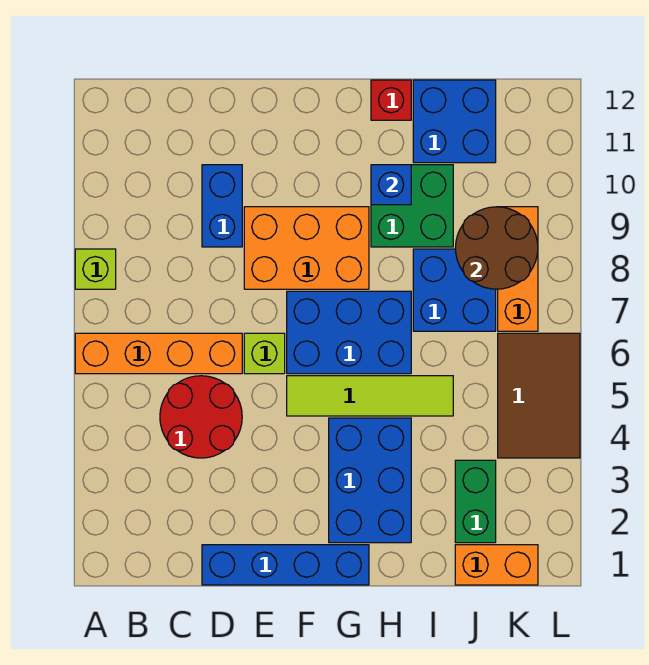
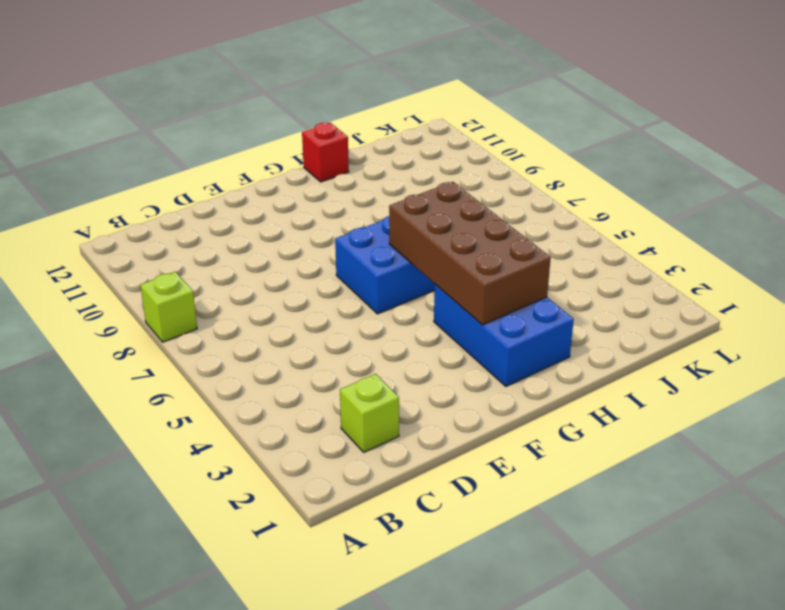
lime 1x1 brick [340,374,399,452] -> lime 1x1 brick moved to [244,333,285,374]
brown 2x4 brick [389,182,551,325] -> none
none -> orange 1x4 brick [75,333,242,374]
none -> red 2x2 round brick [160,376,242,458]
none -> blue 1x4 brick [202,545,369,585]

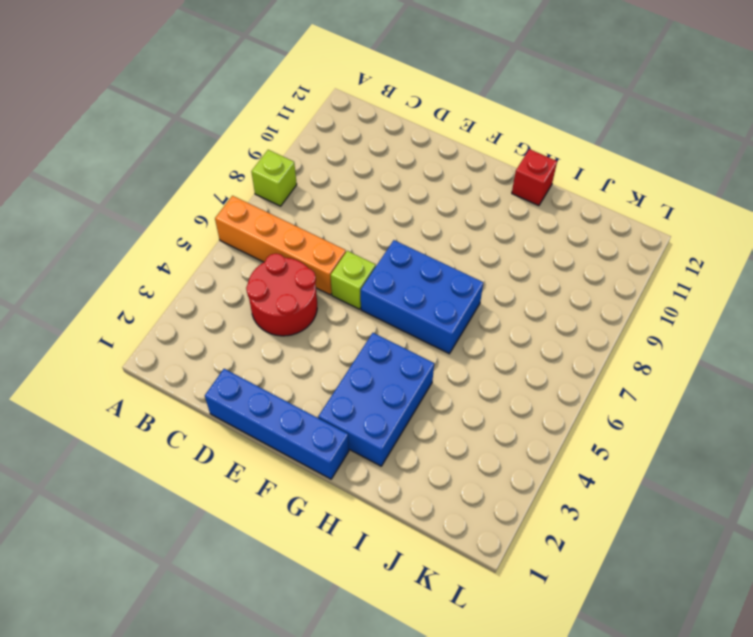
none -> blue 1x2 brick [202,165,242,247]
none -> orange 2x3 brick [244,207,369,289]
none -> lime 1x4 tile [287,376,453,416]

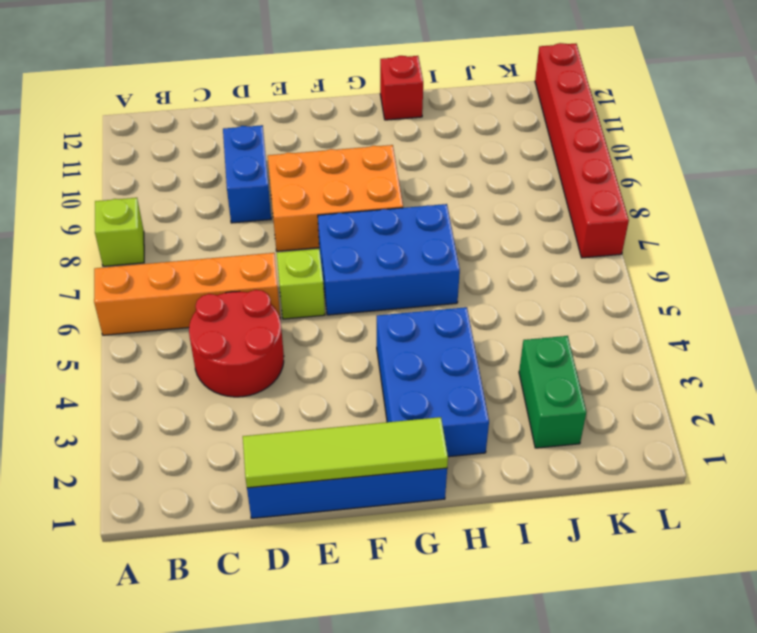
lime 1x4 tile [243,417,448,488] -> lime 1x4 tile moved to [287,376,453,416]
red 1x6 brick [535,43,629,258] -> none
none -> green 2x2 brick [371,165,453,247]
none -> blue 2x2 brick [413,249,496,331]
none -> blue 2x2 brick [413,80,496,163]

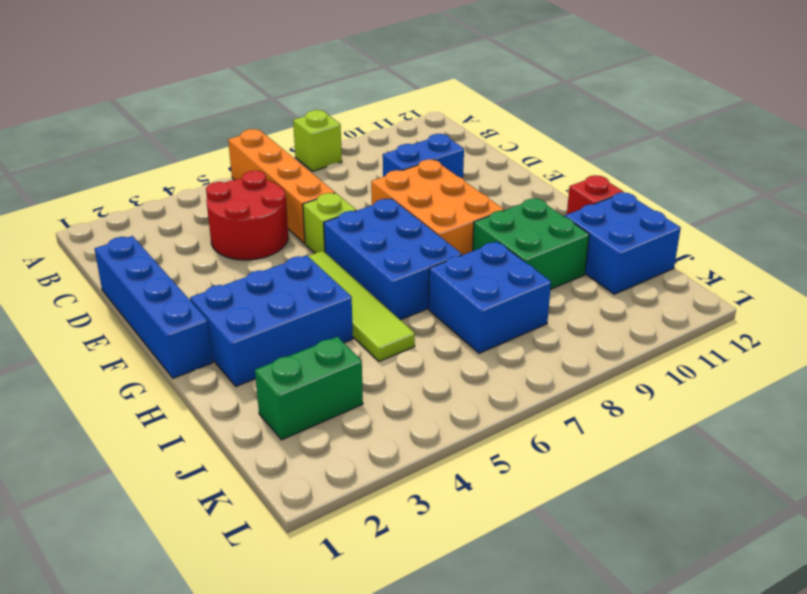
none -> orange 1x2 brick [455,545,538,585]
none -> brown 2x3 tile [498,333,580,458]
none -> orange 1x3 brick [498,207,538,331]

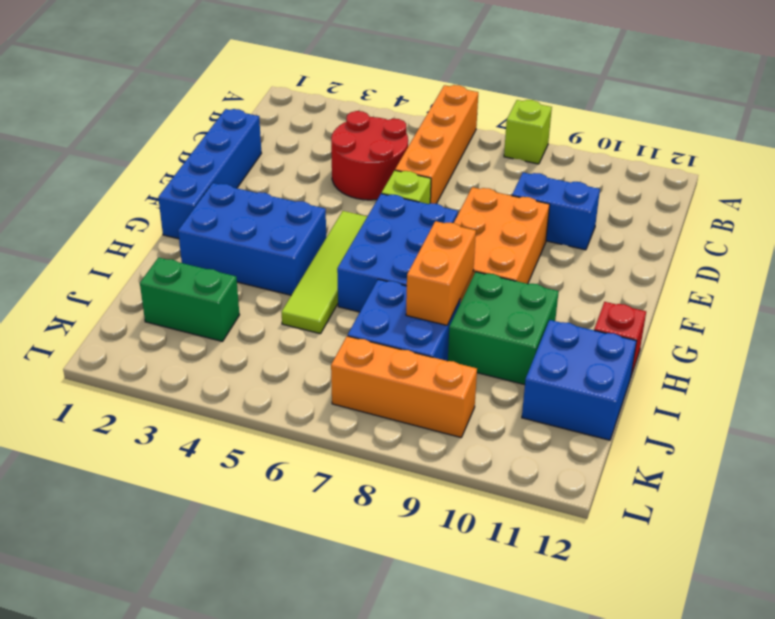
orange 1x2 brick [406,221,476,325] -> orange 1x2 brick moved to [455,545,538,585]
none -> brown 2x3 tile [498,333,580,458]
none -> blue 1x1 brick [371,165,411,205]
none -> brown 2x2 round brick [455,207,538,289]

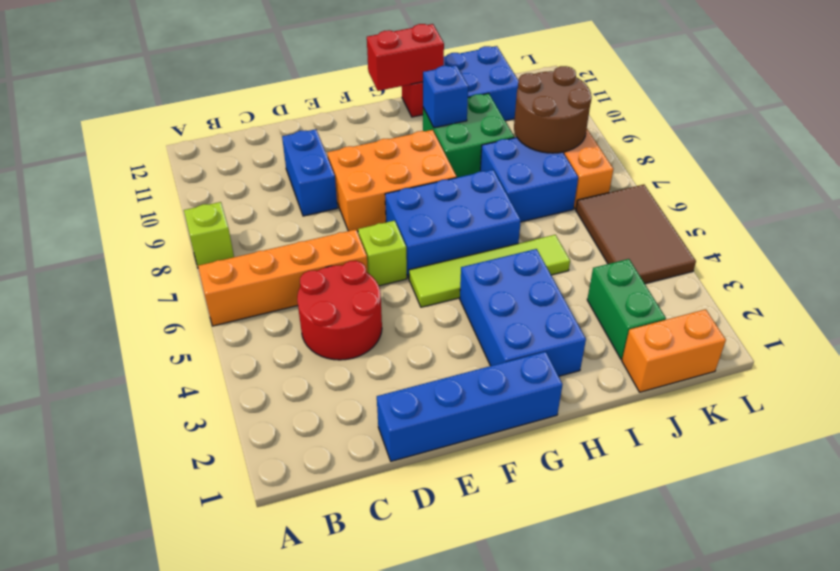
red 1x2 brick [367,24,444,91] -> none

